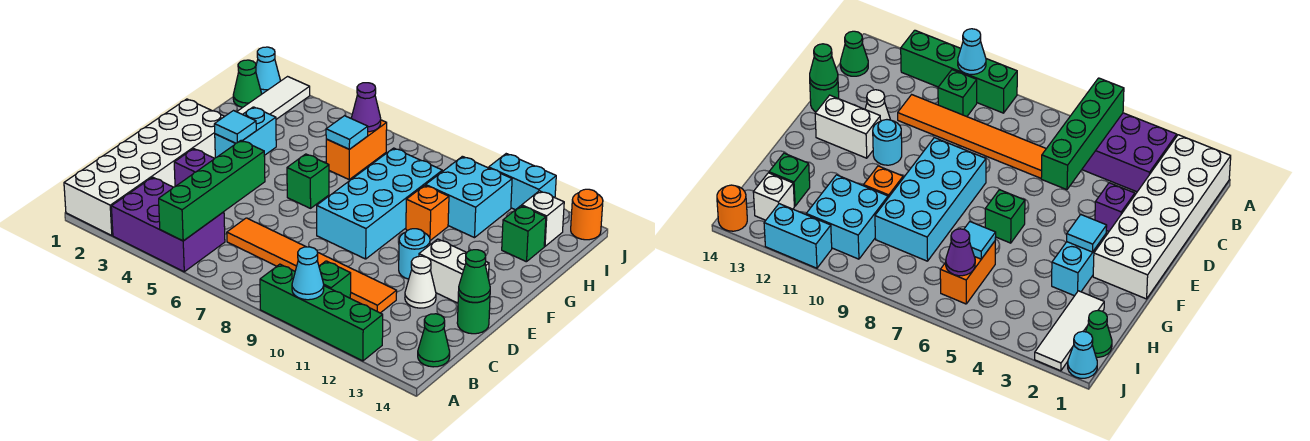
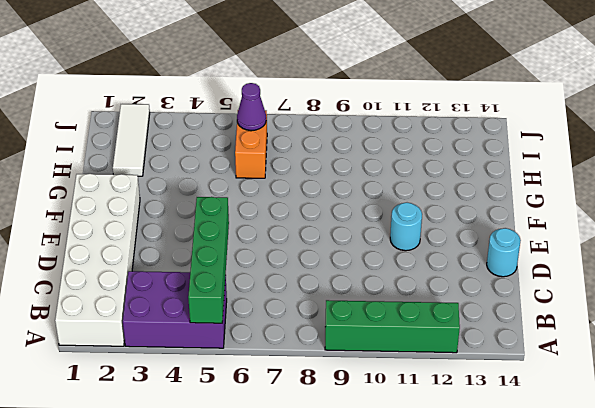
cyan 1x1 round brick [487,228,521,277] -> green 1x1 round brick [457,293,490,334]
none -> green 1x1 brick [319,261,351,298]
none -> green 1x1 cone [418,314,450,367]
none -> orange 1x6 tile [227,218,397,313]
none -> purple 1x1 brick [174,149,214,186]

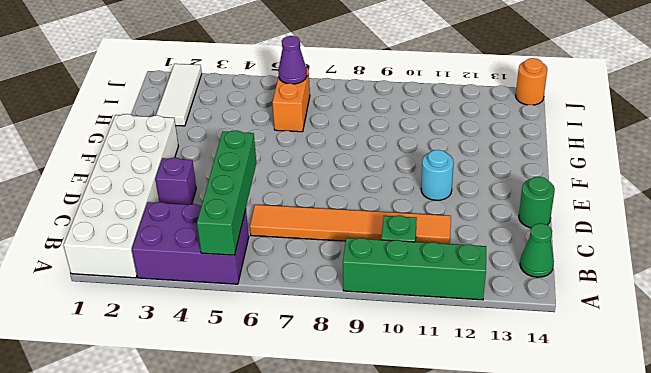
none -> white 1x1 cone [405,256,436,308]
none -> cyan 2x4 brick [317,148,442,259]
none -> white 1x2 brick [419,239,489,303]
none -> cyan 1x2 brick [215,107,276,158]

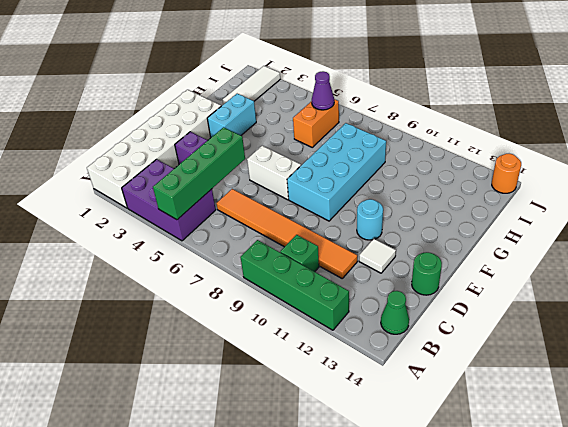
white 1x1 tile [359,239,396,273] -> white 1x1 cone [405,256,436,308]
white 1x2 brick [247,146,301,200] -> white 1x2 brick moved to [419,239,489,303]
none -> green 1x1 brick [287,154,329,208]
none -> orange 1x1 brick [406,185,449,241]
none -> cyan 2x2 brick [426,156,512,238]
none -> green 1x1 brick [502,206,546,262]

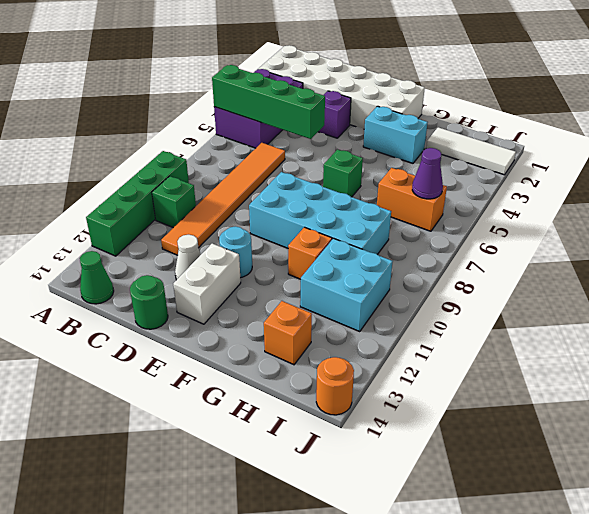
orange 1x1 brick [264,301,312,365] -> green 1x1 brick [502,206,546,262]
none -> green 1x1 cone [233,60,262,107]
none -> white 1x1 brick [522,191,564,246]
none -> cyan 1x1 cone [256,47,280,94]
none -> cyan 1x2 brick [489,154,556,210]

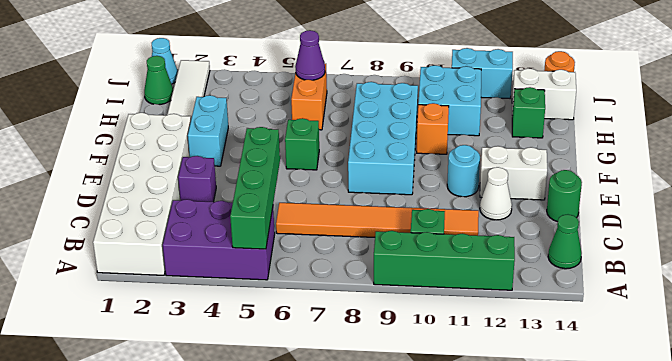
white 1x2 brick [512,69,576,120] -> white 1x1 brick [522,191,564,246]
none -> cyan 1x1 cone [292,247,324,300]
none -> green 1x1 cone [458,250,490,302]
none -> cyan 1x1 tile [214,111,256,143]
none -> cyan 1x1 tile [326,116,368,149]

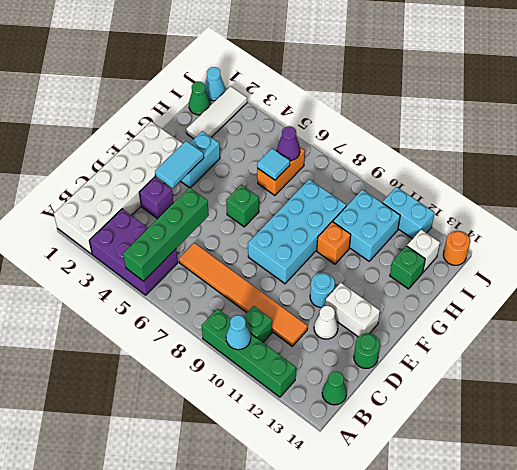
cyan 1x2 tile [155,141,204,188] -> cyan 1x1 tile [214,111,256,143]
none -> green 1x1 cone [458,250,490,302]

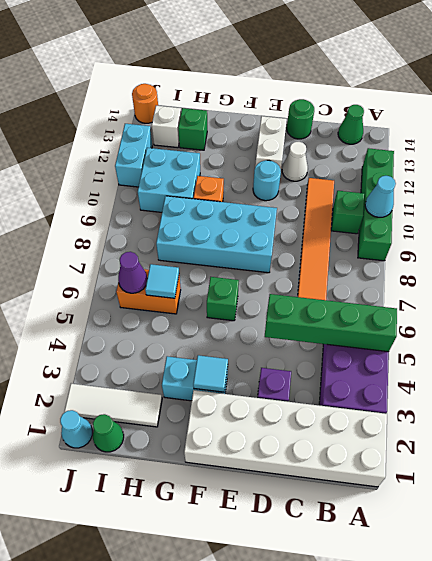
none -> green 1x1 cone [458,250,490,302]

